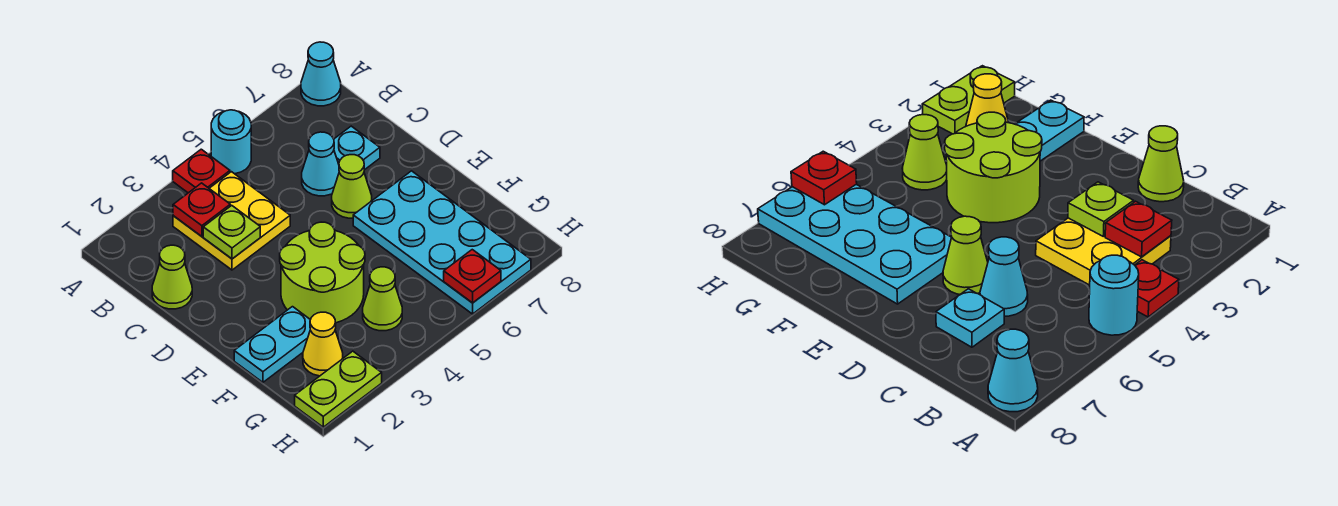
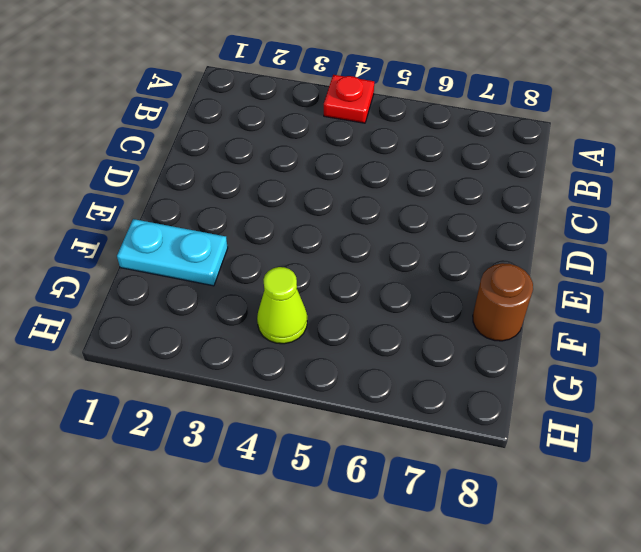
brown 1x1 round brick [473,263,533,341] -> none
none -> cyan 1x1 round brick [211,110,251,174]
none -> cyan 1x1 cone [301,42,341,106]
none -> yellow 2x2 plate [173,172,290,270]

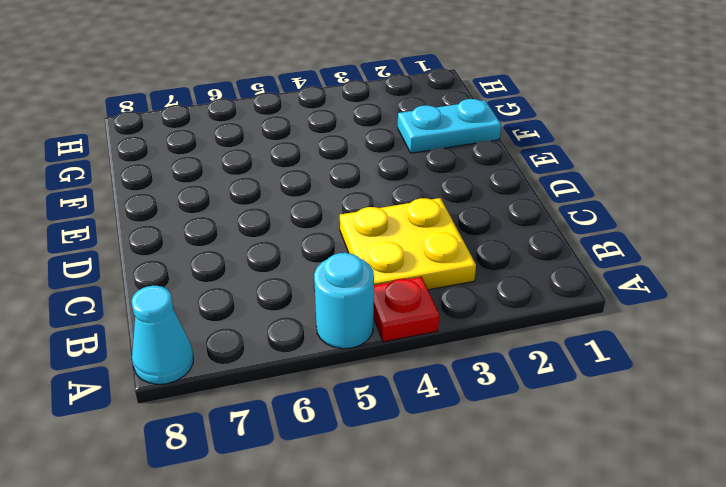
none -> lime 1x1 cone [152,245,192,309]
none -> cyan 1x1 cone [302,132,339,196]
none -> cyan 1x1 plate [334,126,380,170]

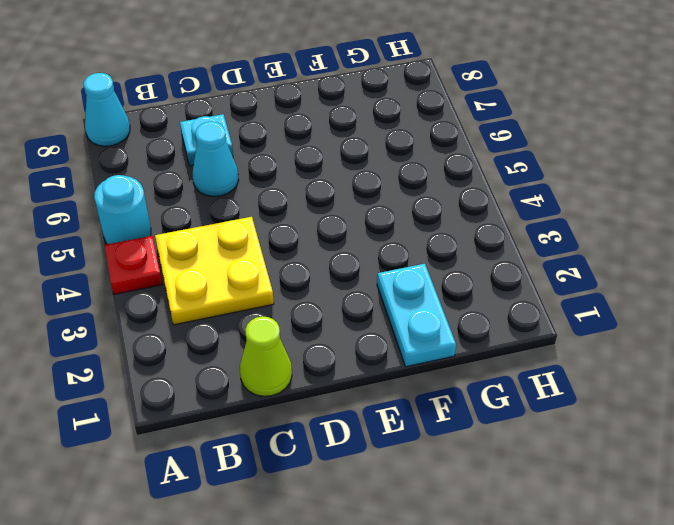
none -> lime 1x1 cone [332,155,372,218]
none -> lime 2x2 round brick [280,222,365,323]
none -> cyan 2x4 plate [353,171,531,314]

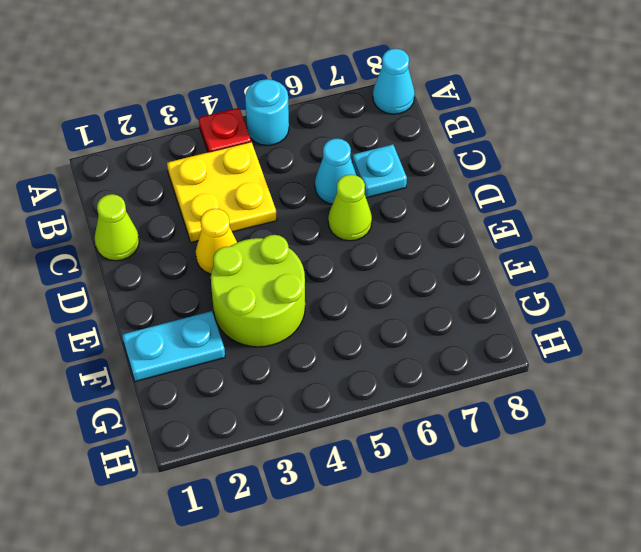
yellow 1x1 cone [196,209,237,274] -> yellow 1x1 cone moved to [303,312,343,376]
none -> cyan 2x4 plate [353,171,531,314]
none -> lime 1x1 cone [363,267,402,331]
none -> lime 1x2 plate [295,351,382,427]

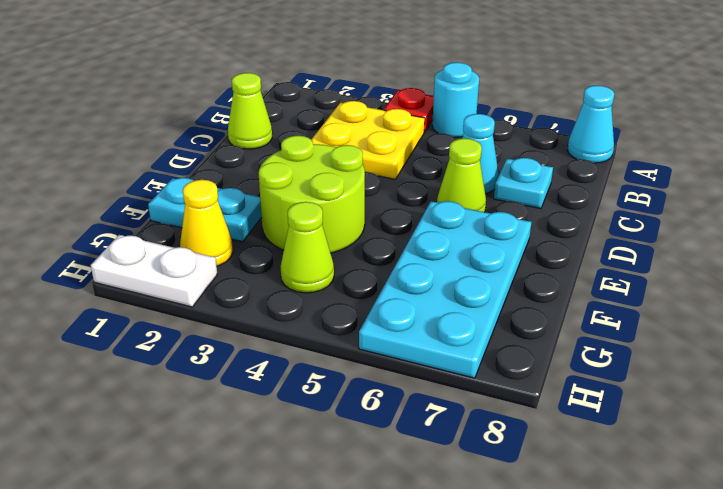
white 1x2 plate [91,235,217,307] -> lime 1x2 plate [295,351,382,427]
none -> red 1x1 plate [173,183,230,236]
none -> lime 1x1 plate [203,205,260,259]
none -> red 1x1 plate [444,250,501,303]

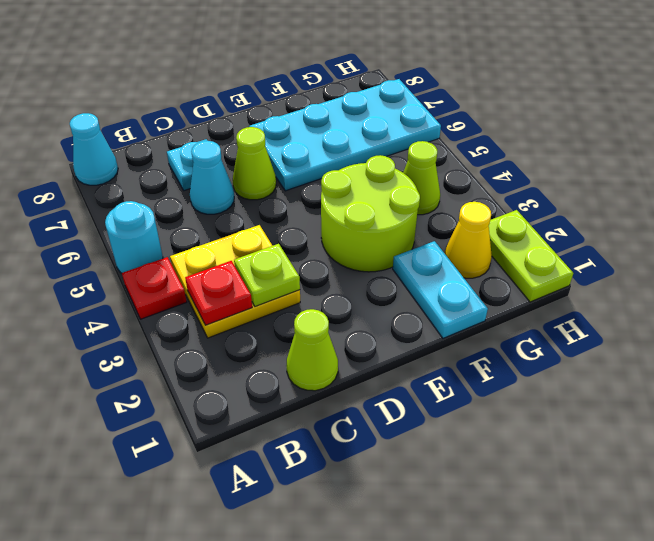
none -> red 1x1 plate [444,250,501,303]

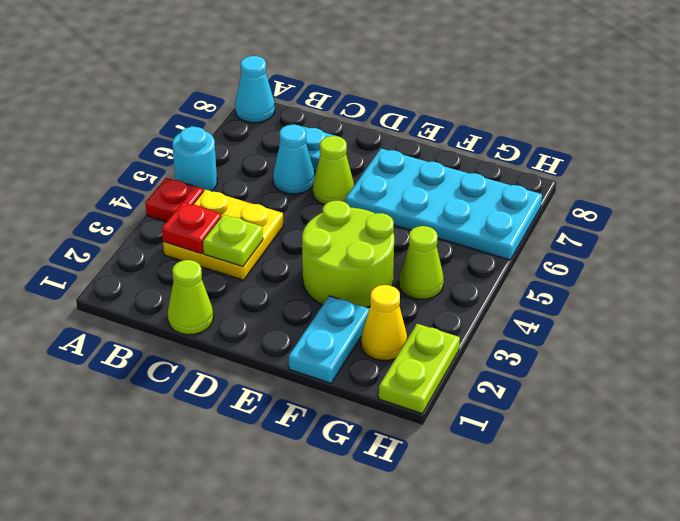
none -> red 1x1 plate [444,250,501,303]

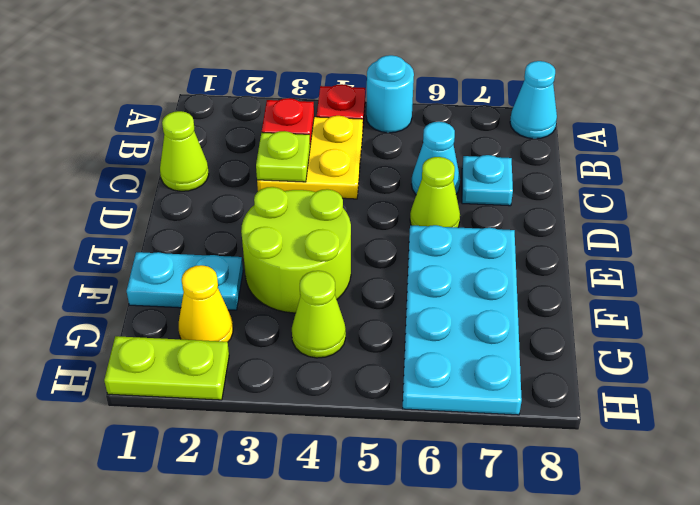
none -> red 1x1 plate [444,250,501,303]

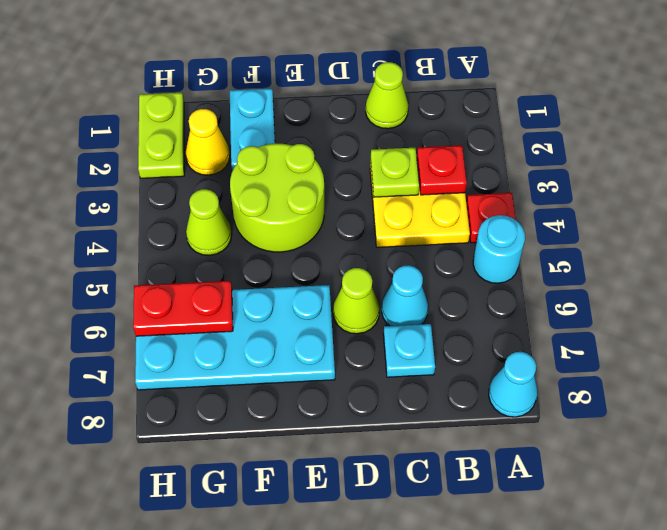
red 1x2 plate [133,281,233,336] -> red 1x1 plate [444,250,501,303]

